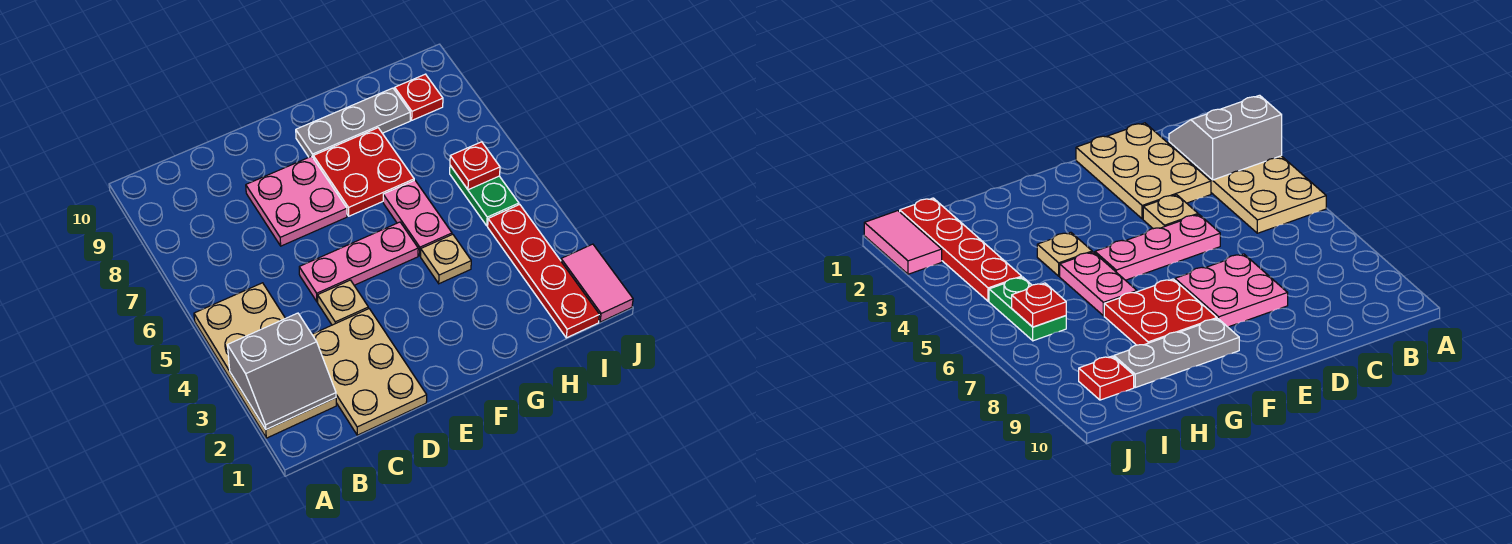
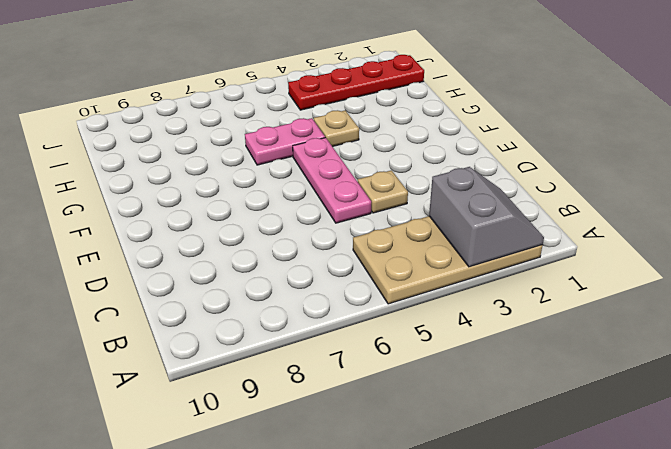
none -> tan 2x3 plate [312,309,427,435]
none -> pink 2x2 plate [246,156,347,246]
none -> red 2x2 plate [313,128,414,216]

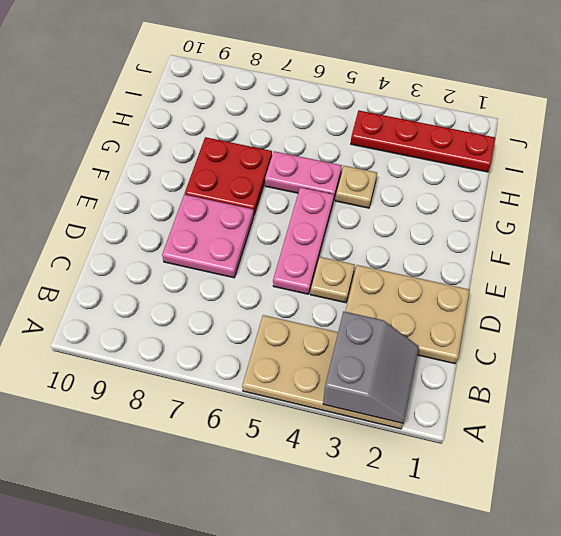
none -> grey 1x3 plate [296,88,410,157]
none -> green 1x2 plate [450,165,519,226]
none -> red 1x1 plate [395,74,443,120]

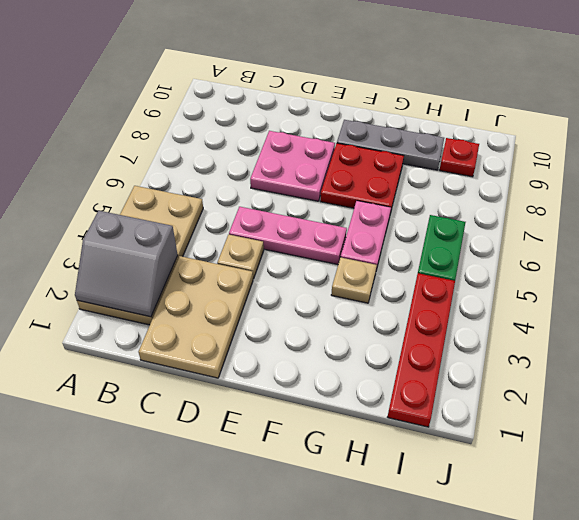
none -> pink 1x2 tile [561,244,633,322]
none -> red 1x1 plate [450,142,500,190]

